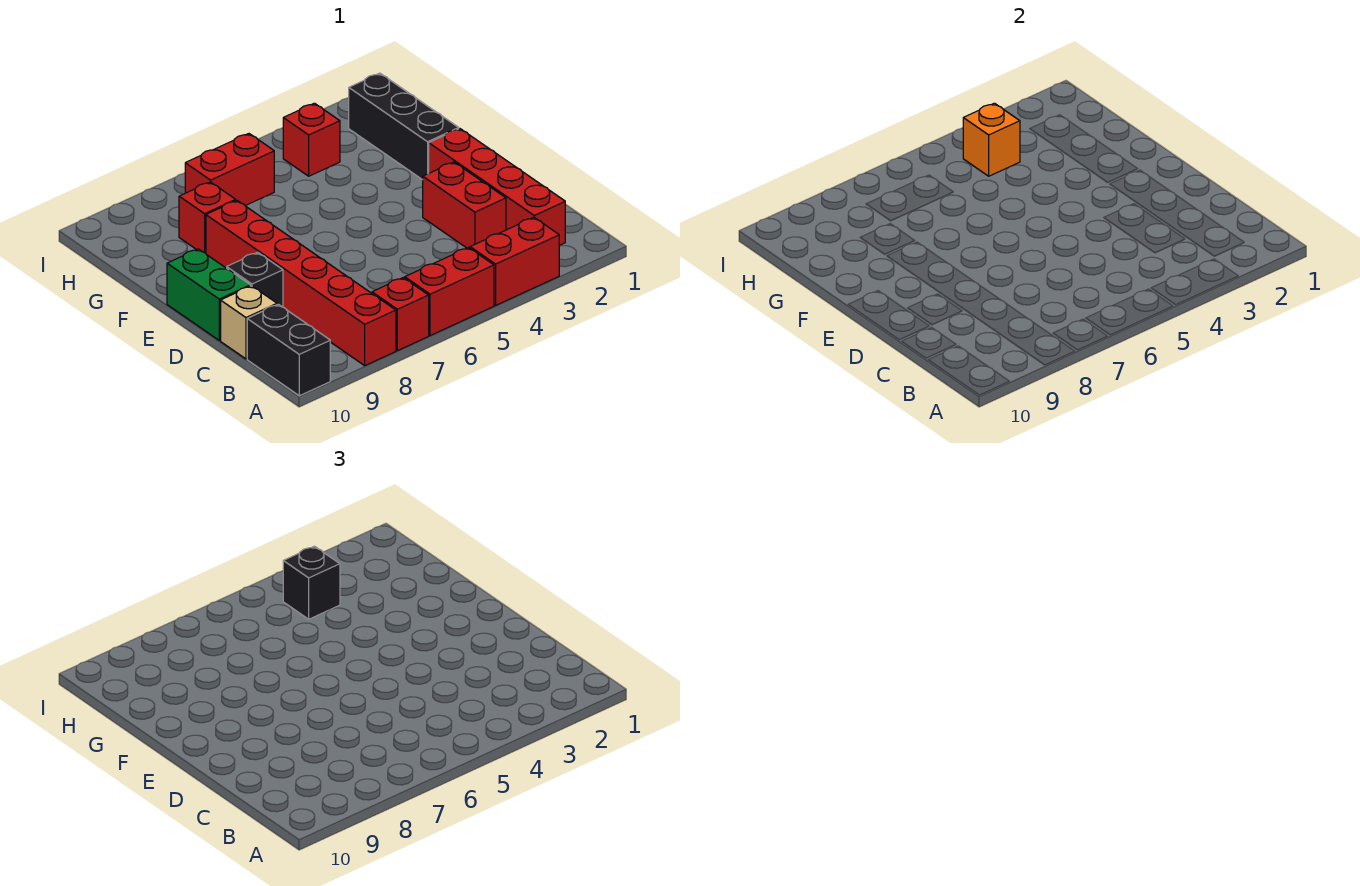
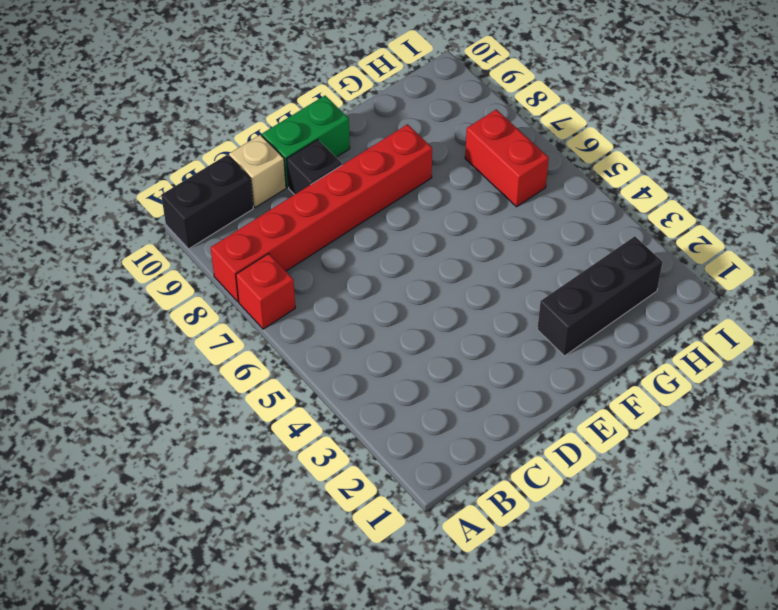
none -> red 1x2 brick [470,217,559,305]
none -> red 1x2 brick [405,248,494,336]
none -> red 1x4 brick [429,129,565,245]

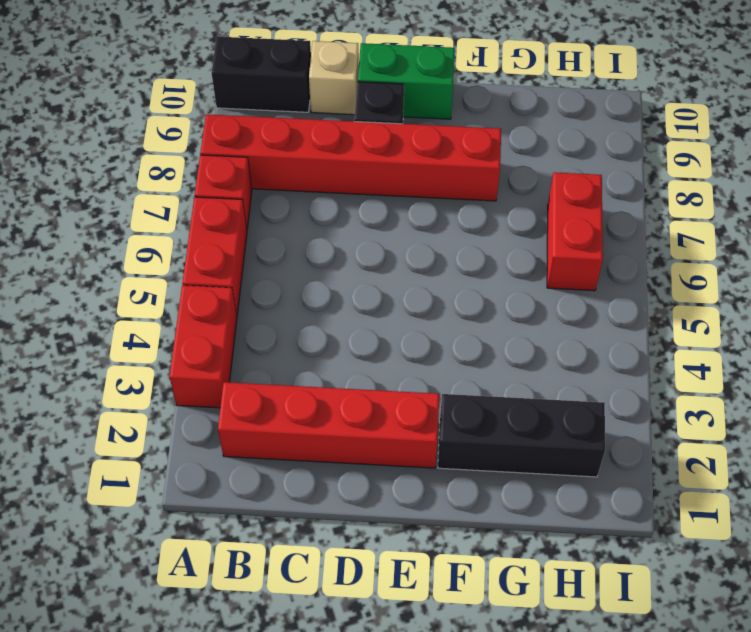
none -> red 1x2 brick [423,162,506,248]
none -> red 1x1 brick [179,182,236,253]
none -> red 1x1 brick [283,103,340,176]

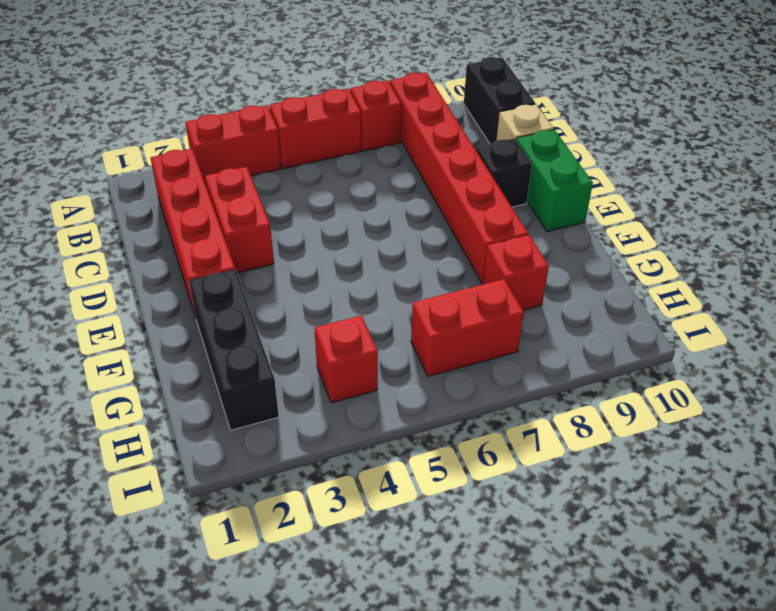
none -> orange 1x1 brick [963,103,1020,176]
none -> black 1x1 brick [283,546,340,619]

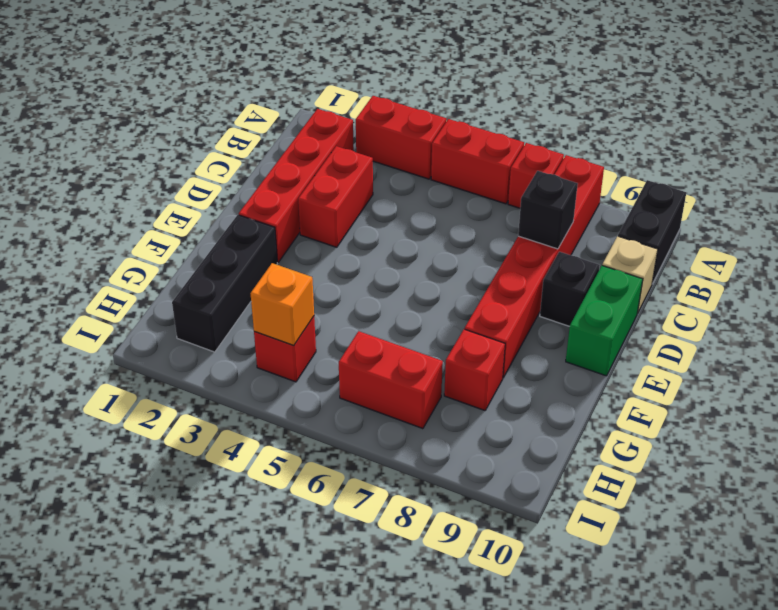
black 1x1 brick [518,171,578,249] -> black 1x1 brick moved to [283,546,340,619]

